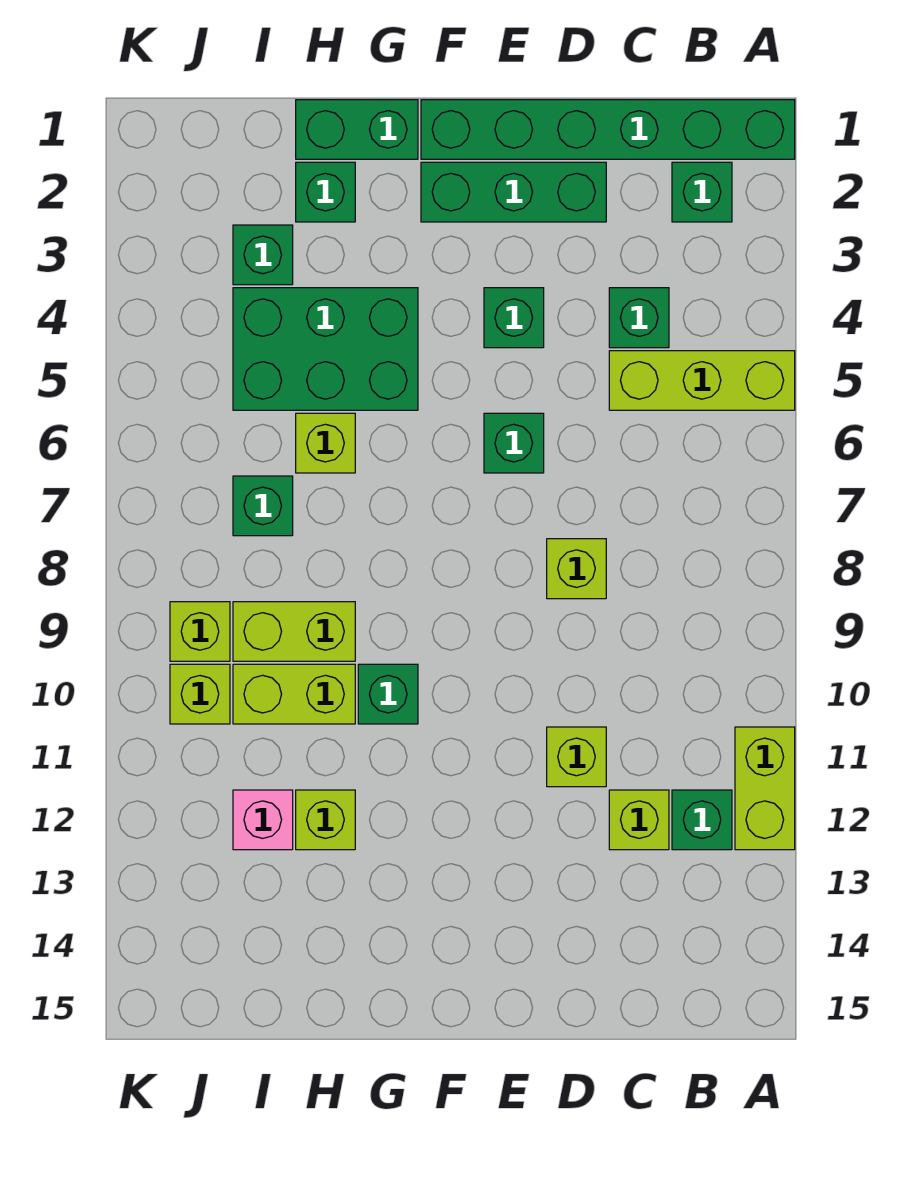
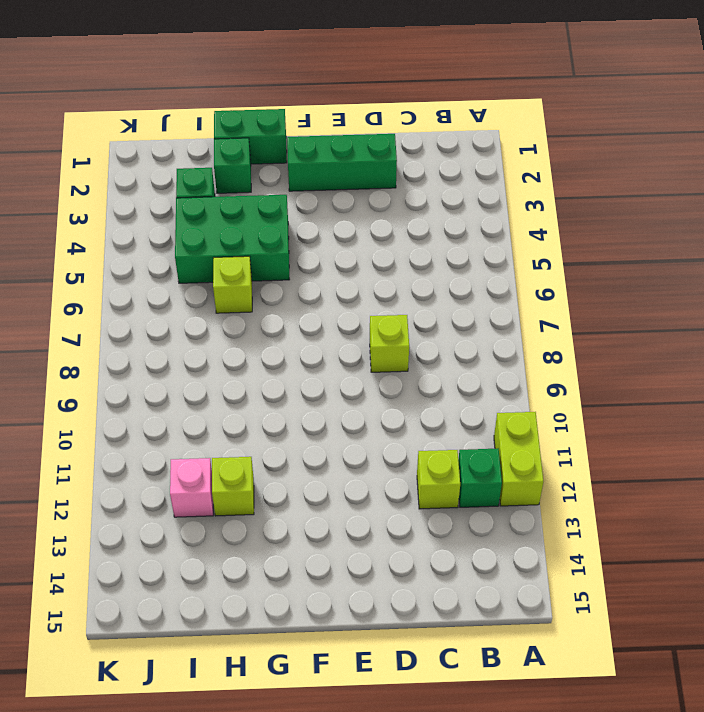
none -> green 1x6 brick [421,100,795,159]
none -> lime 1x3 brick [609,351,795,410]
none -> green 1x1 brick [672,162,732,222]

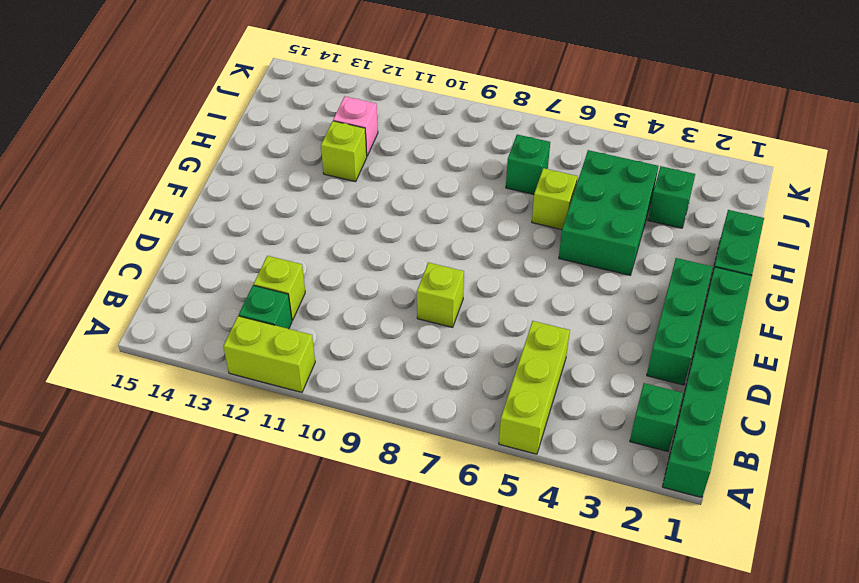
none -> green 1x1 brick [609,288,669,348]
none -> lime 1x1 brick [547,727,606,787]
none -> green 1x1 brick [484,288,544,348]

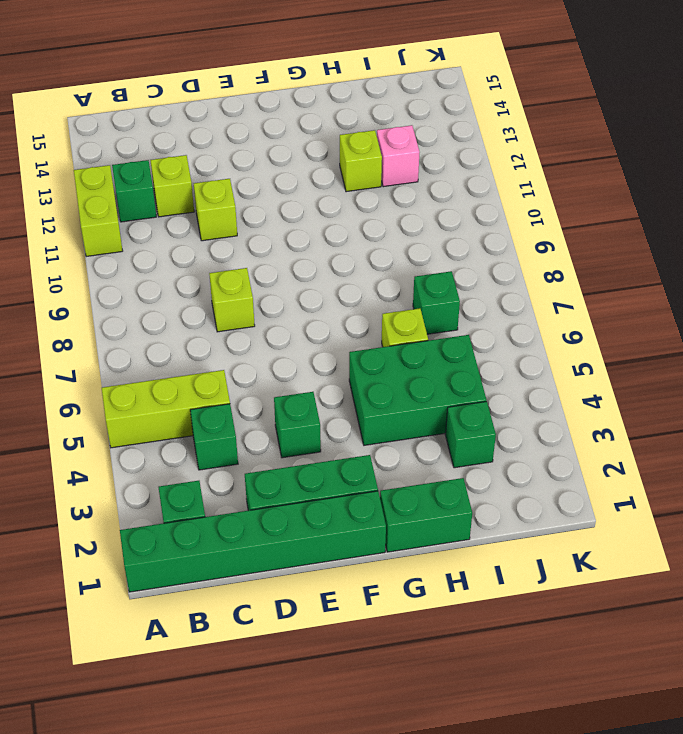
none -> green 1x1 brick [484,413,544,473]
none -> green 1x1 brick [358,664,418,724]
none -> green 1x1 brick [296,162,355,222]

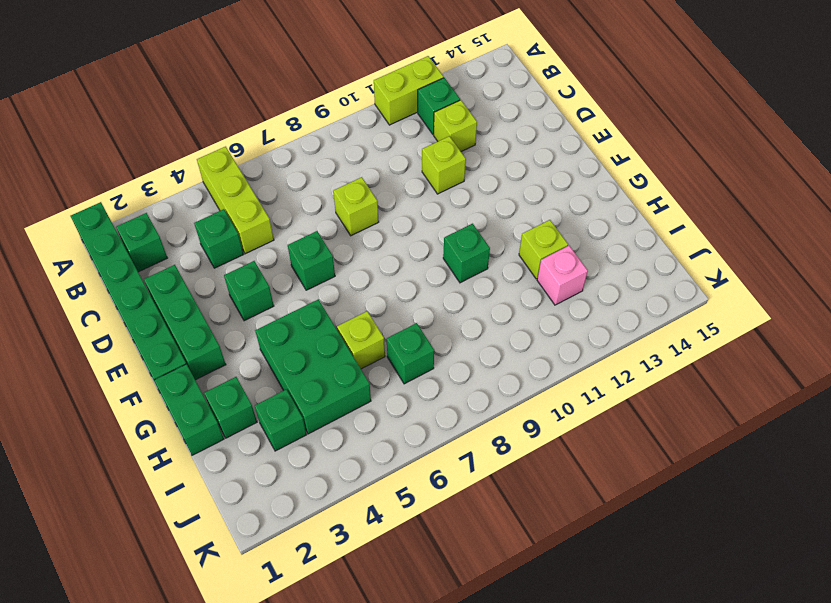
none -> lime 1x2 brick [233,602,355,661]
none -> lime 1x2 brick [233,664,355,724]
none -> lime 1x1 brick [170,602,230,661]

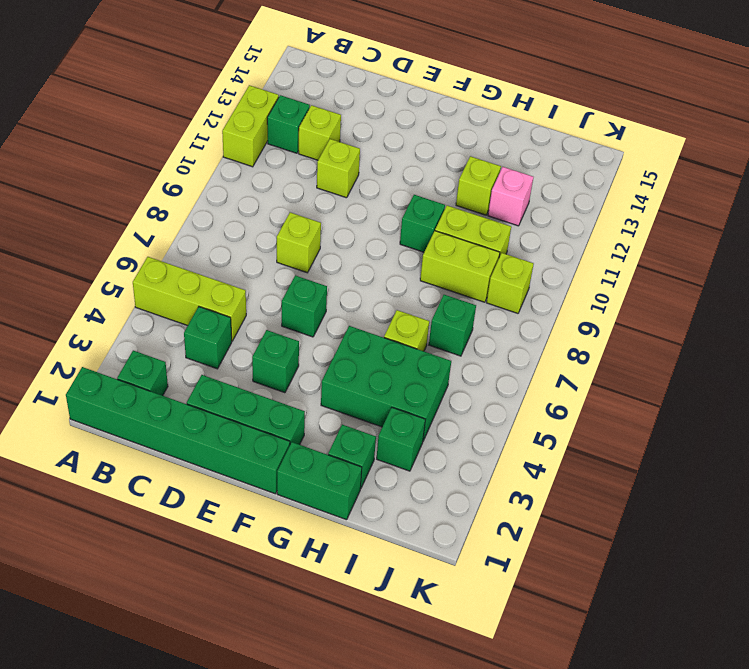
none -> lime 1x1 brick [170,664,230,724]

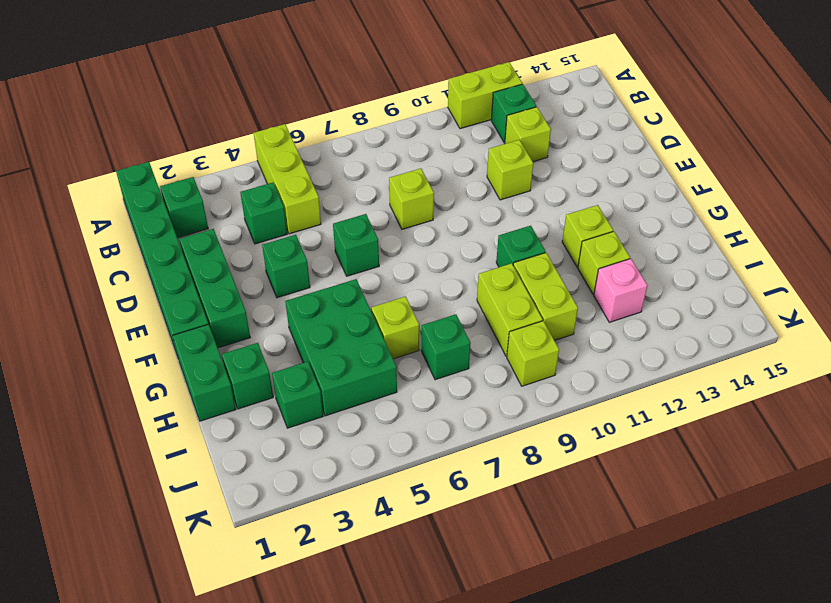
lime 1x1 brick [562,205,613,267] -> lime 1x1 brick moved to [170,664,230,724]

